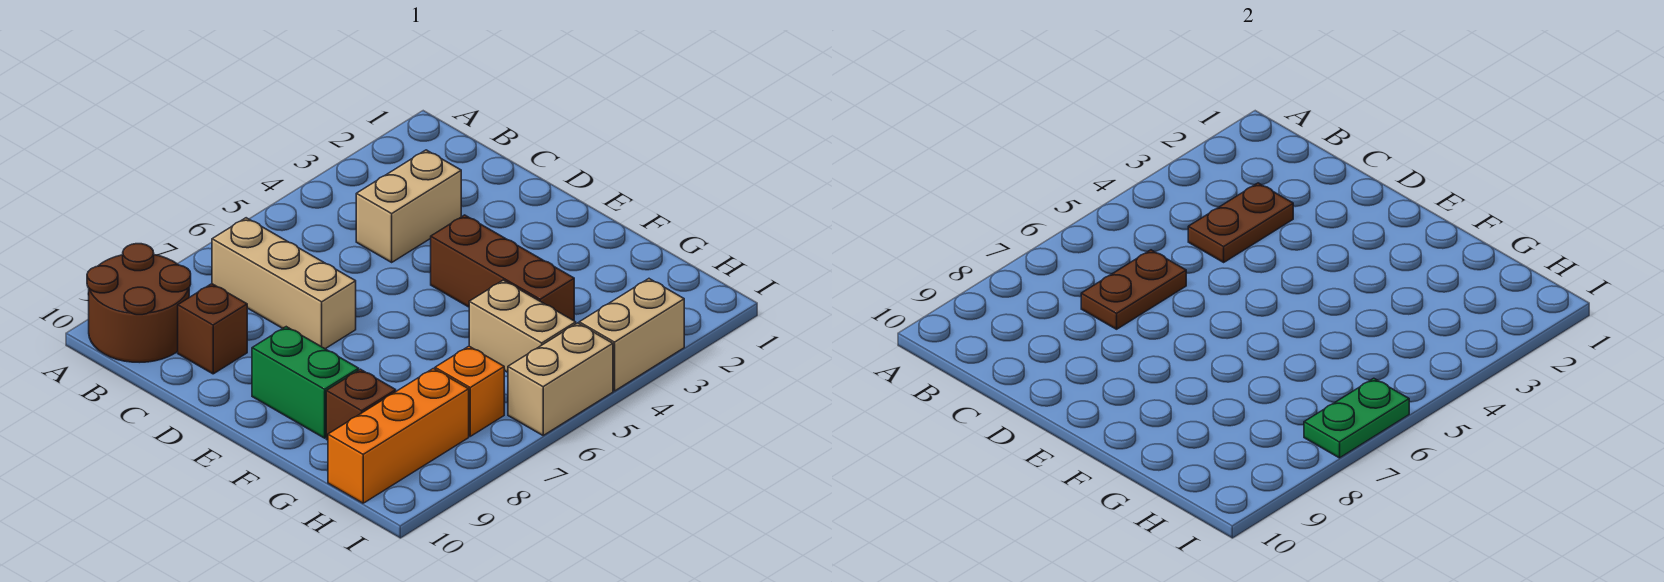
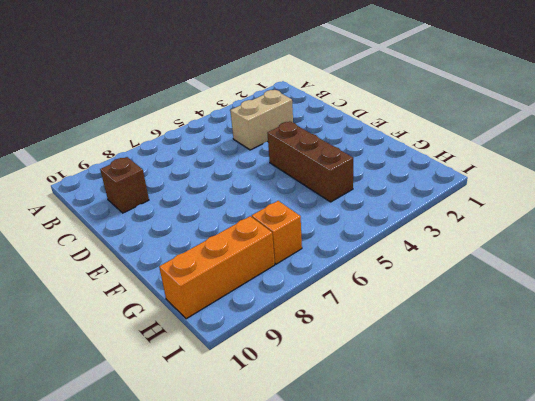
none -> brown 2x2 round brick [87,244,191,362]
none -> tan 1x3 brick [212,218,356,349]
none -> green 1x2 brick [252,327,359,438]

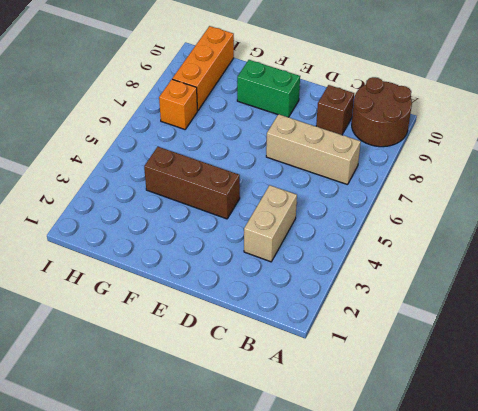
none -> tan 1x2 brick [469,280,576,372]
none -> brown 1x1 brick [326,369,396,440]
none -> tan 1x2 brick [579,279,684,391]

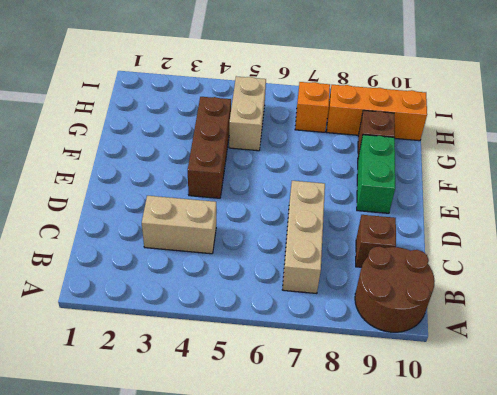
none -> tan 1x2 brick [579,279,684,391]
none -> tan 1x2 brick [508,323,613,435]
none -> brown 1x2 plate [1188,183,1293,262]

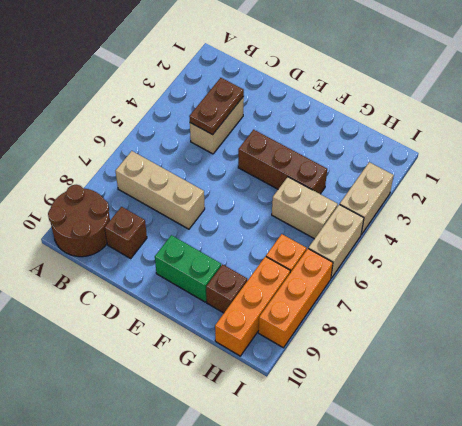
orange 1x3 brick [258,249,333,348] -> none
none -> brown 1x2 plate [1081,250,1186,329]
none -> green 1x2 plate [1304,378,1409,458]

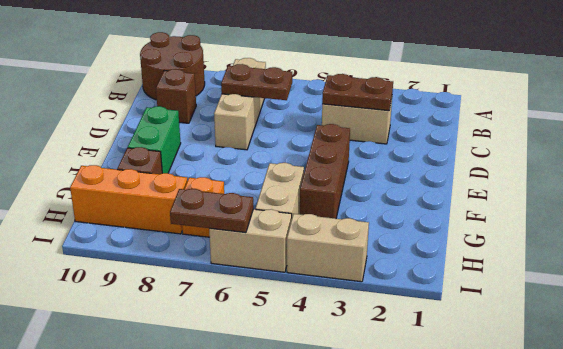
brown 1x2 plate [170,189,253,233] -> green 1x2 plate [1304,378,1409,458]

